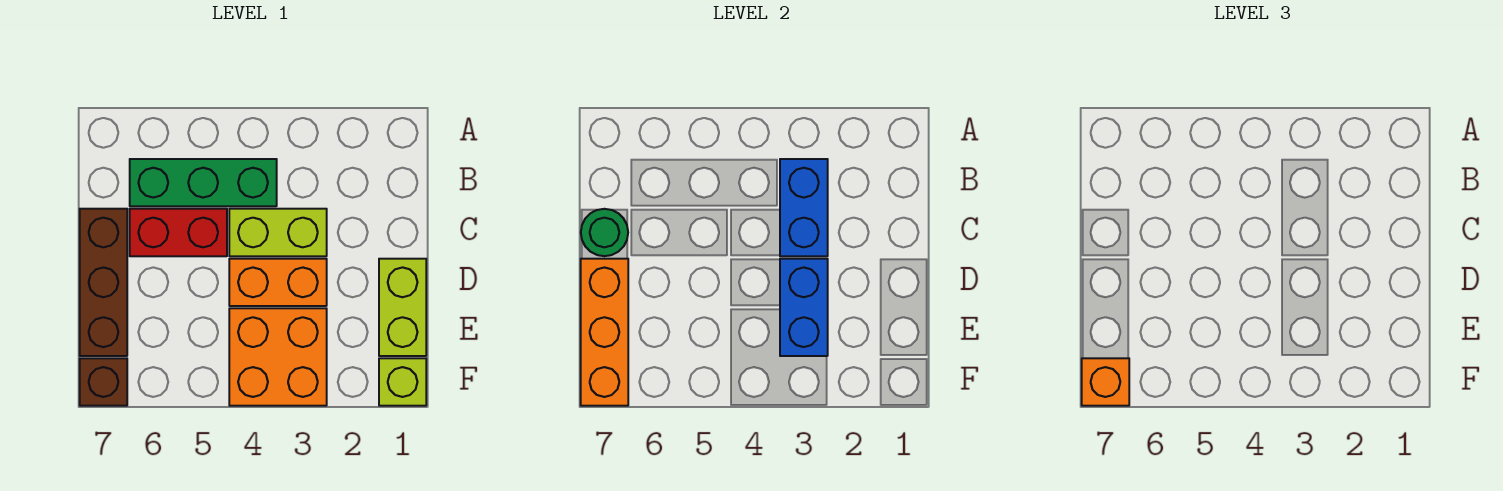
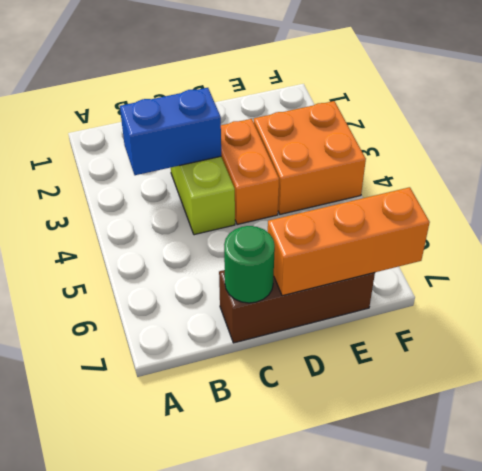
none -> green 1x3 brick [130,159,277,206]
none -> red 1x2 brick [130,209,227,256]
none -> lime 1x2 brick [379,259,426,356]

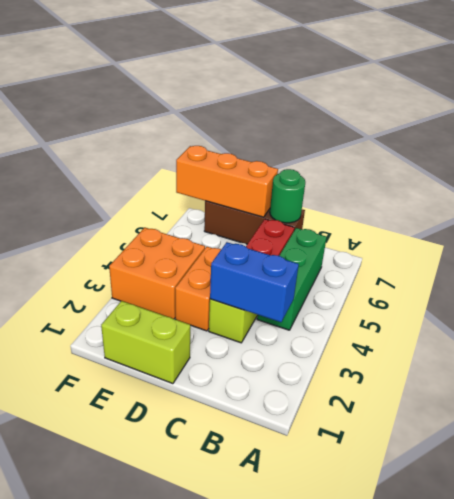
none -> lime 1x1 brick [379,358,426,406]
none -> brown 1x1 brick [80,358,127,406]
none -> blue 1x2 brick [780,259,828,356]

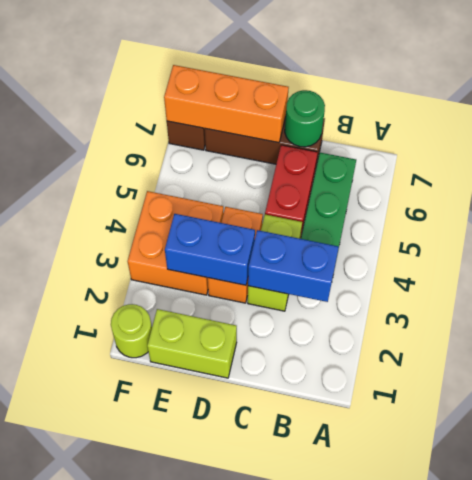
lime 1x1 round brick [111,304,152,358] -> lime 1x1 brick [379,358,426,406]
none -> orange 1x1 brick [1082,358,1129,406]

